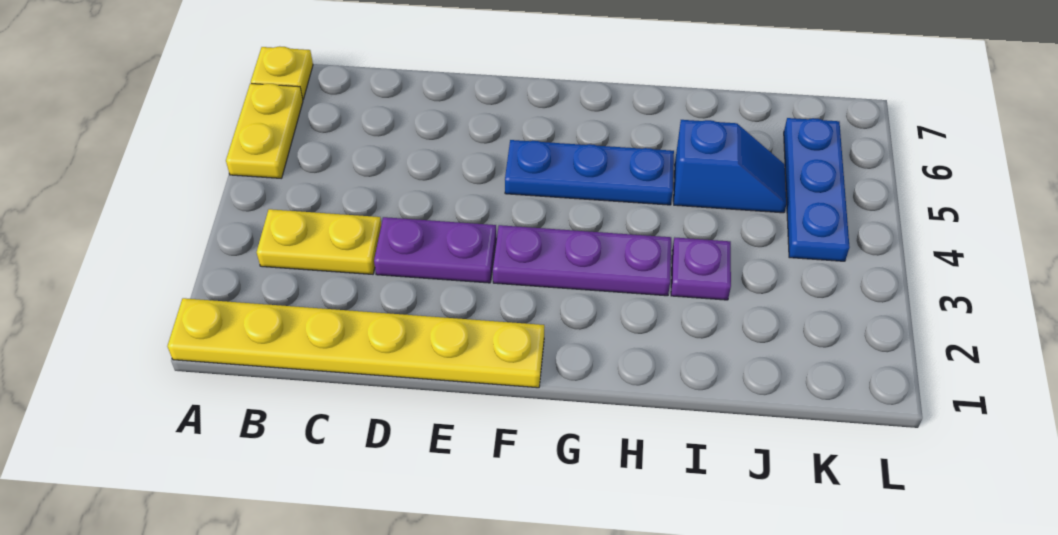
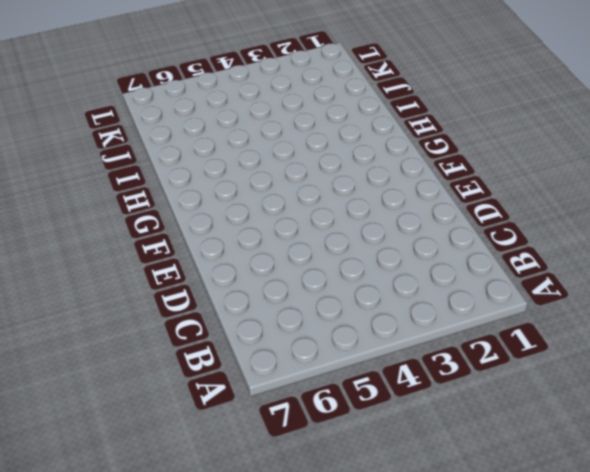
none -> yellow 1x6 plate [167,298,544,388]
none -> yellow 1x2 plate [226,84,303,178]

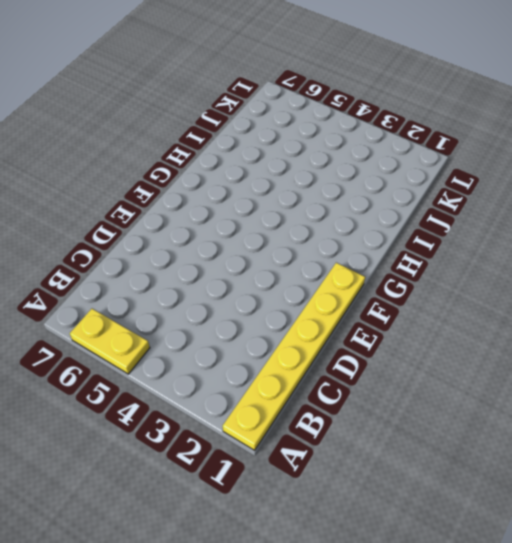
none -> yellow 1x1 plate [251,46,313,99]
none -> yellow 1x2 plate [257,209,381,274]

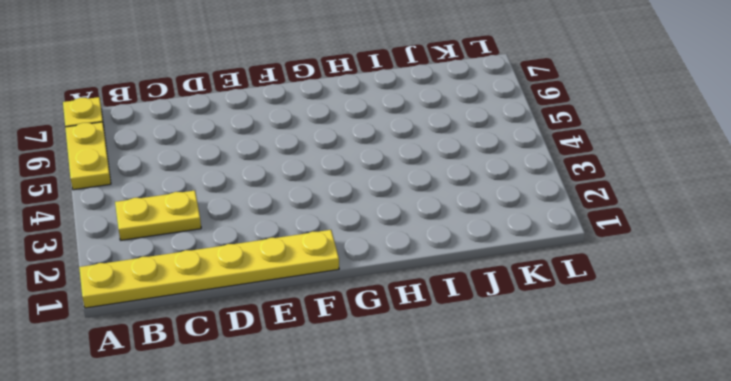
none -> purple 1x2 plate [374,217,496,283]
none -> purple 1x3 plate [493,225,671,296]

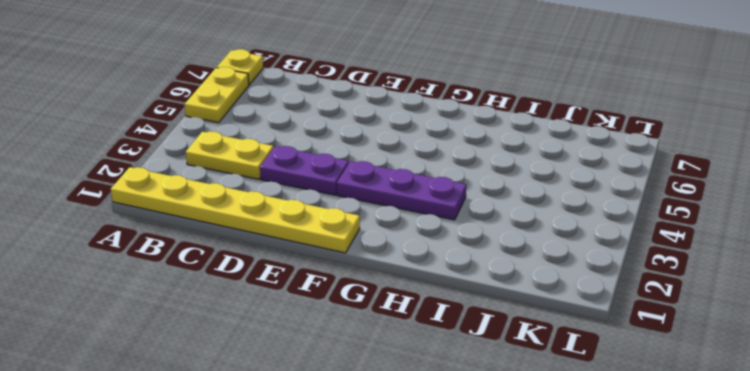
none -> blue 1x3 plate [505,140,674,205]
none -> purple 1x1 plate [671,238,731,300]

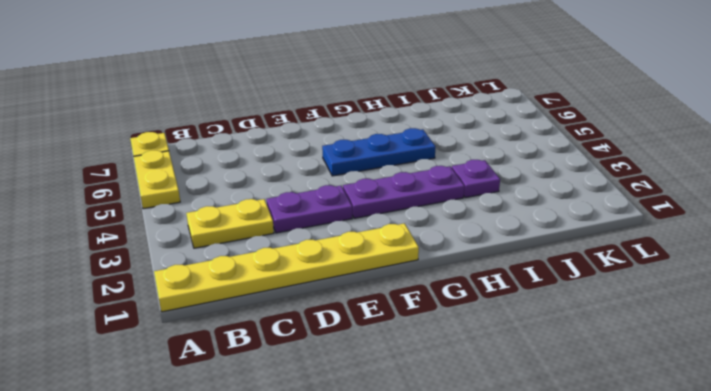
none -> blue 1x2 slope [674,120,786,213]
none -> blue 1x3 plate [784,118,849,261]

